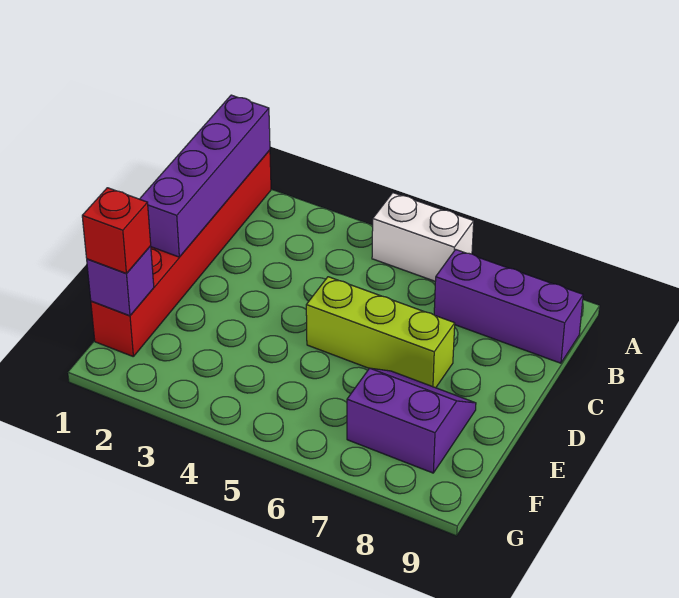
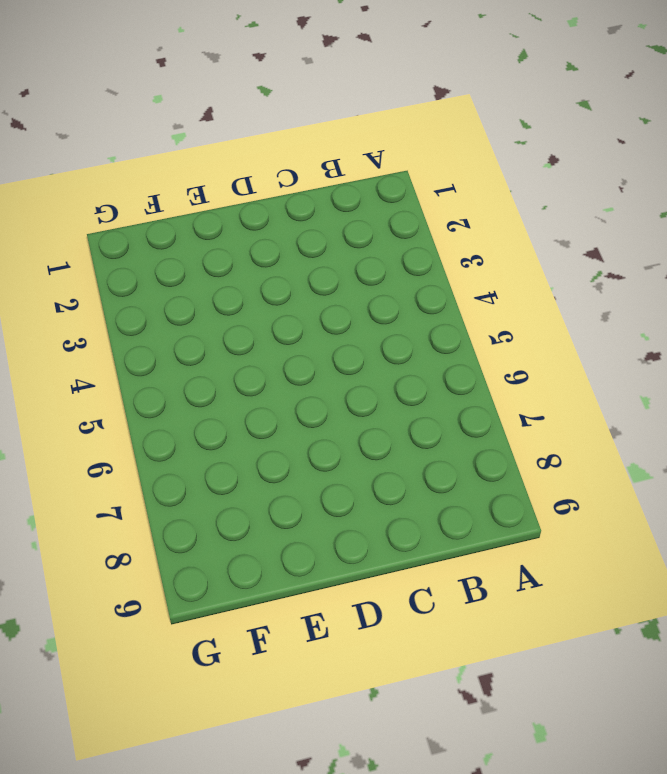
none -> red 1x6 brick [91,150,271,356]
none -> white 1x2 brick [372,193,474,281]

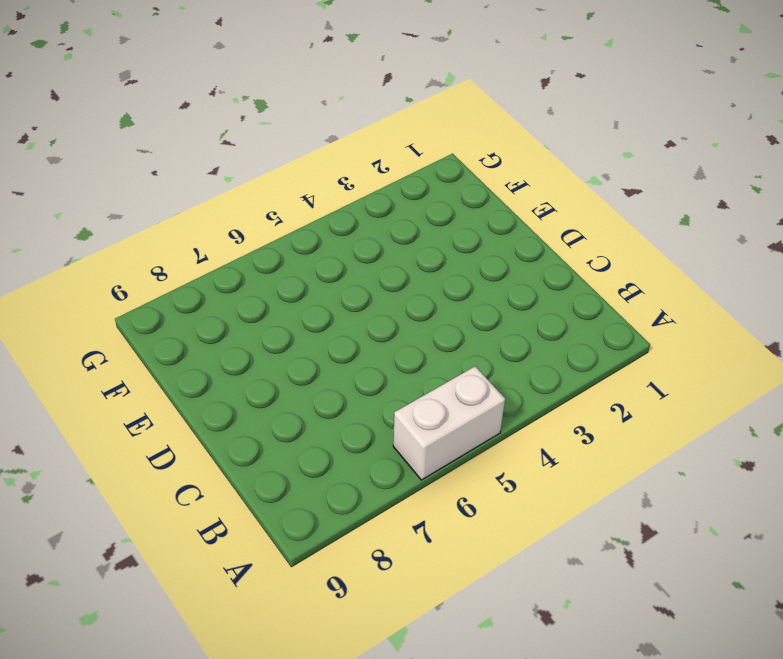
none -> red 1x6 brick [91,150,271,356]
none -> purple 1x3 brick [434,250,583,363]

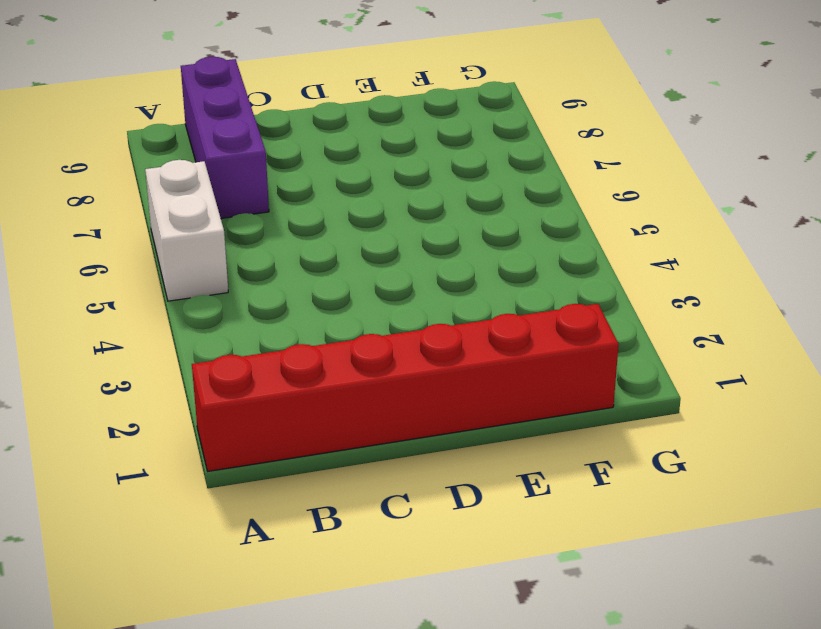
none -> lime 1x3 brick [306,277,455,388]
none -> purple 2x2 slope [347,368,476,473]

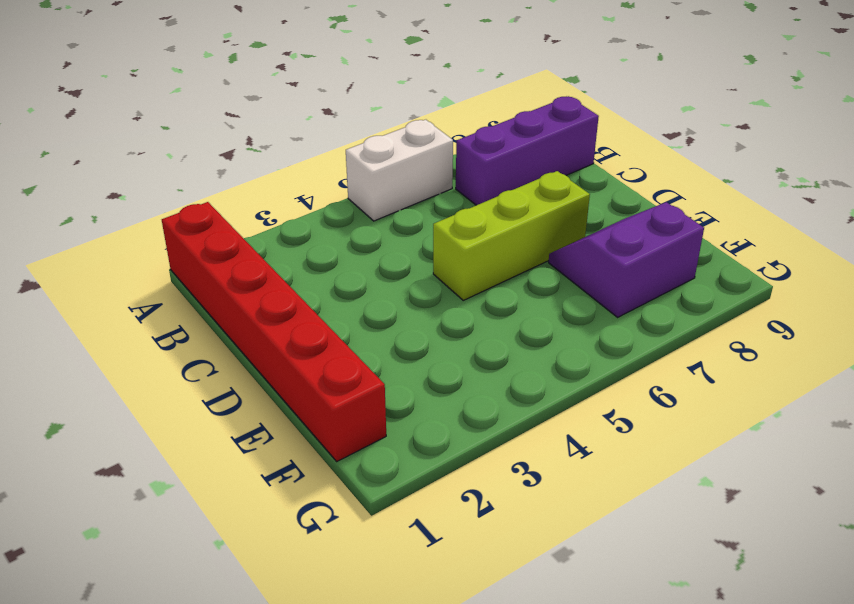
none -> purple 1x4 brick [140,95,270,257]
none -> purple 1x1 brick [87,246,154,316]

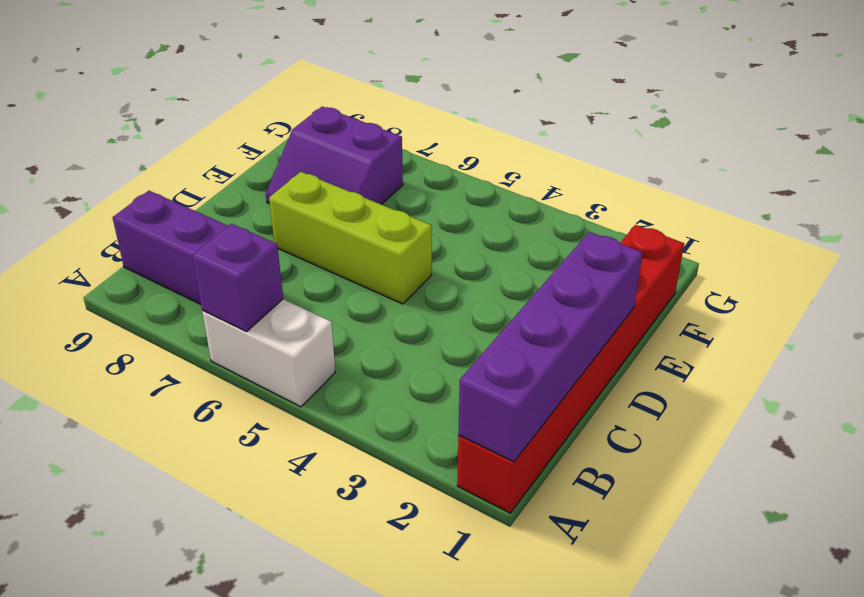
purple 1x1 brick [192,224,283,332] -> purple 1x1 brick moved to [87,246,154,316]
none -> red 1x1 brick [82,188,151,274]

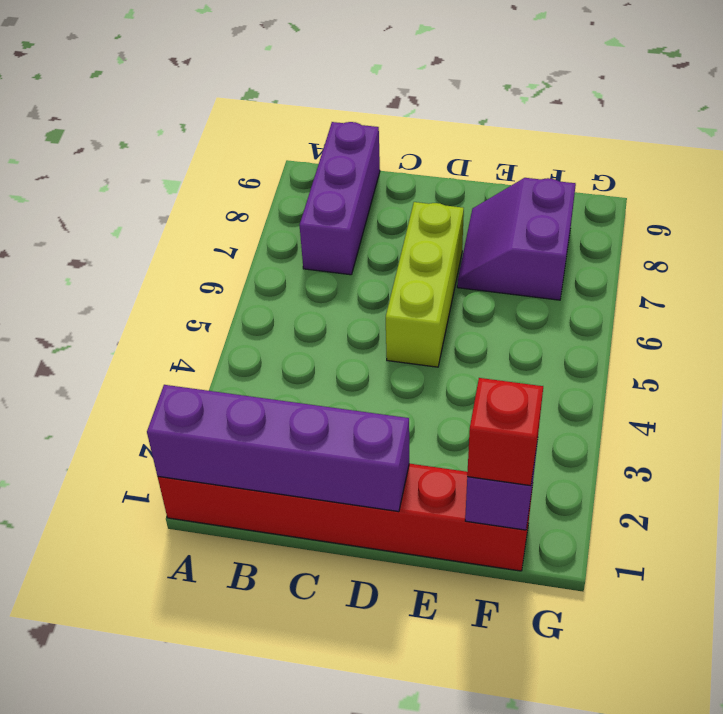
none -> white 1x2 brick [372,193,474,281]

